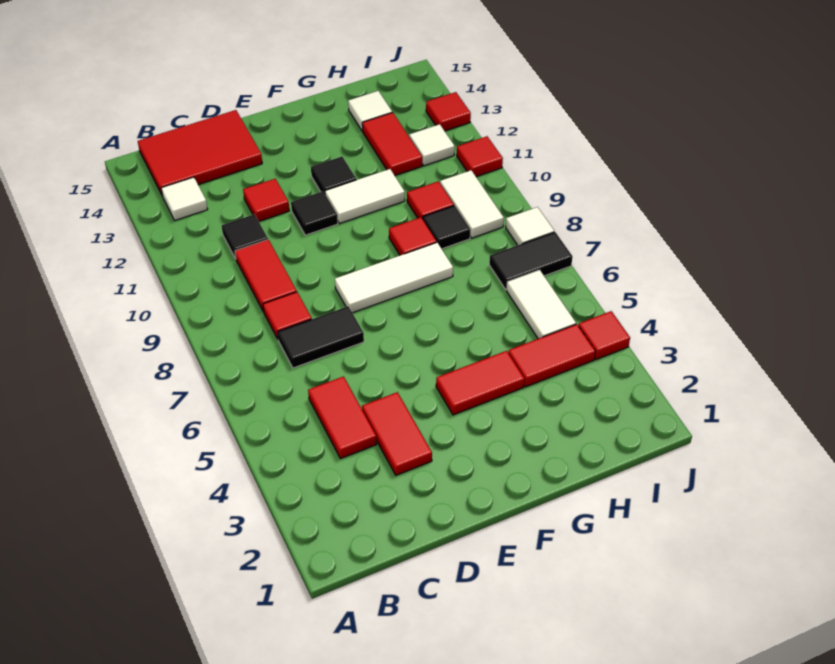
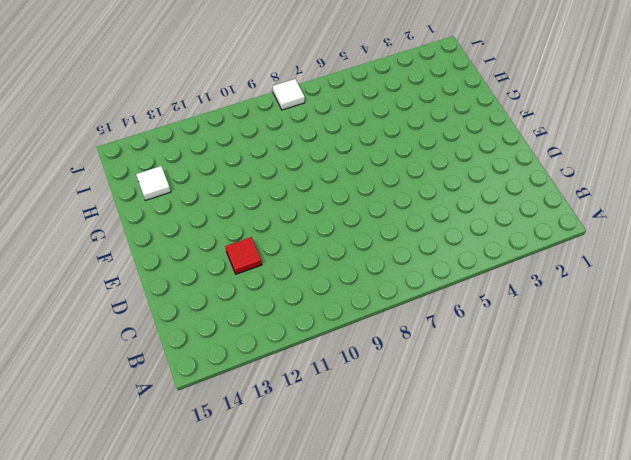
none -> white 1x1 tile [161,177,208,220]
none -> red 2x3 tile [138,110,262,196]
none -> red 1x2 tile [308,377,377,459]

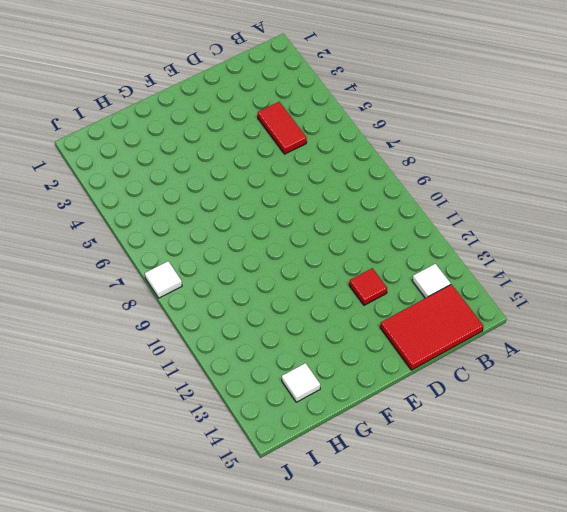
none -> black 1x2 tile [278,306,364,368]
none -> red 1x1 tile [263,292,312,339]
none -> red 1x2 tile [235,240,297,312]

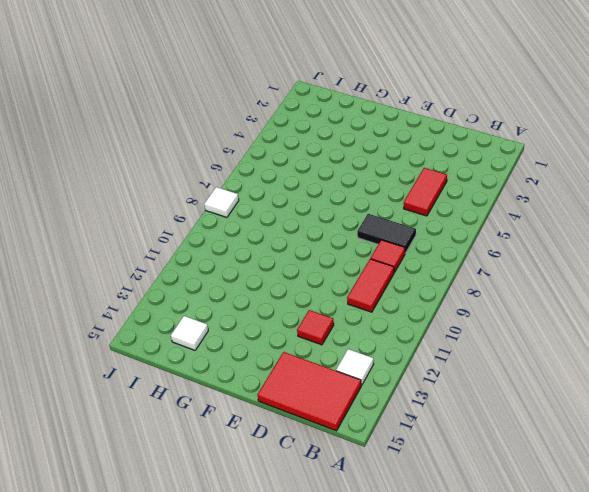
none -> black 1x1 tile [222,214,268,259]
none -> red 1x2 tile [362,392,432,475]
none -> white 1x3 tile [335,243,453,313]

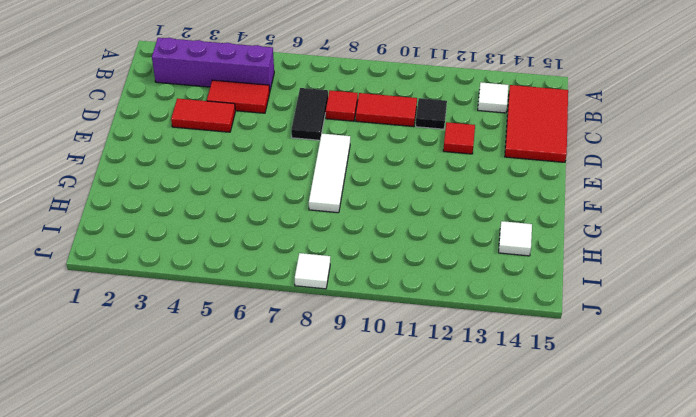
purple 1x4 brick [152,38,274,90] -> none
none -> black 1x1 tile [291,191,338,235]
none -> red 1x2 tile [436,351,524,415]
none -> white 1x2 tile [325,169,405,224]

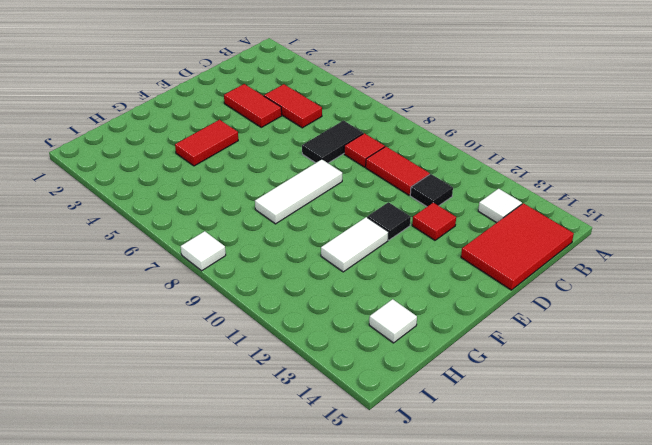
none -> black 1x1 tile [311,157,356,193]
none -> red 1x1 tile [389,217,437,255]
none -> red 1x2 tile [508,324,595,387]

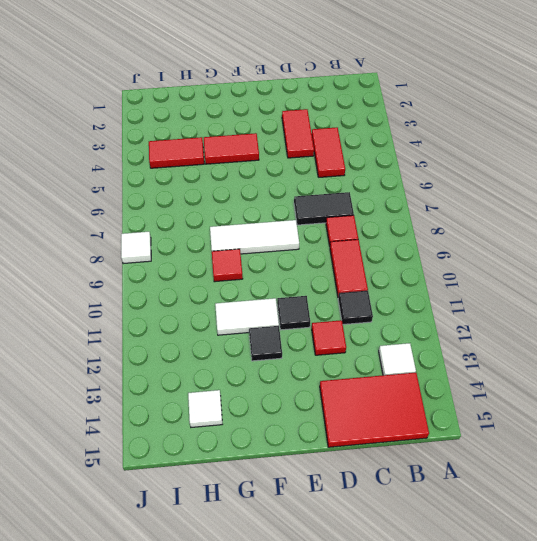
none -> black 1x1 tile [423,206,470,249]
none -> red 1x1 tile [407,181,454,219]
none -> red 1x2 tile [362,112,422,175]

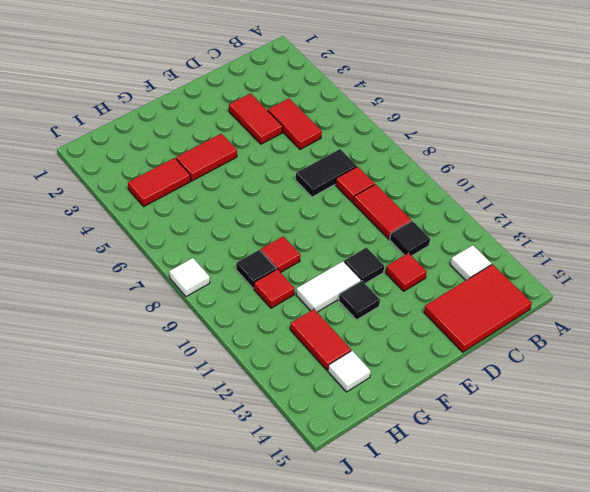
none -> white 1x3 tile [335,243,453,313]
none -> white 1x2 tile [507,270,576,339]
none -> black 1x2 tile [489,232,573,290]

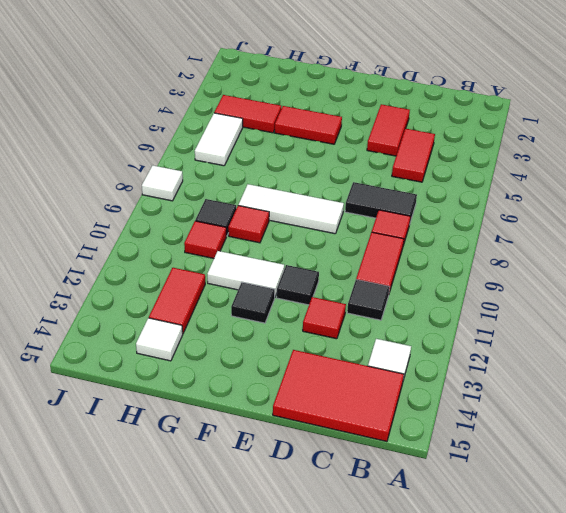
none -> black 1x2 tile [489,232,573,290]
none -> white 1x2 tile [440,170,504,238]
none -> white 1x1 tile [409,124,455,166]

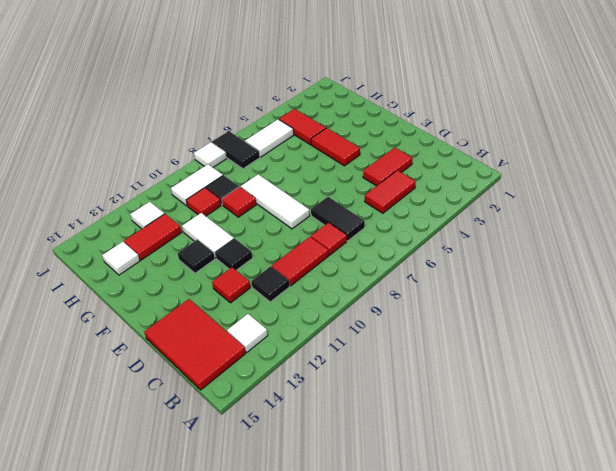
none -> red 1x1 tile [578,311,630,359]
none -> red 1x1 tile [457,136,503,177]
none -> red 1x1 tile [426,92,471,131]

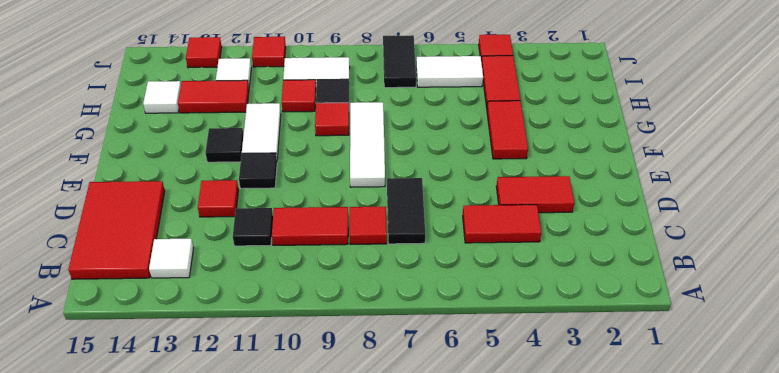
none -> white 1x1 tile [506,207,554,245]

